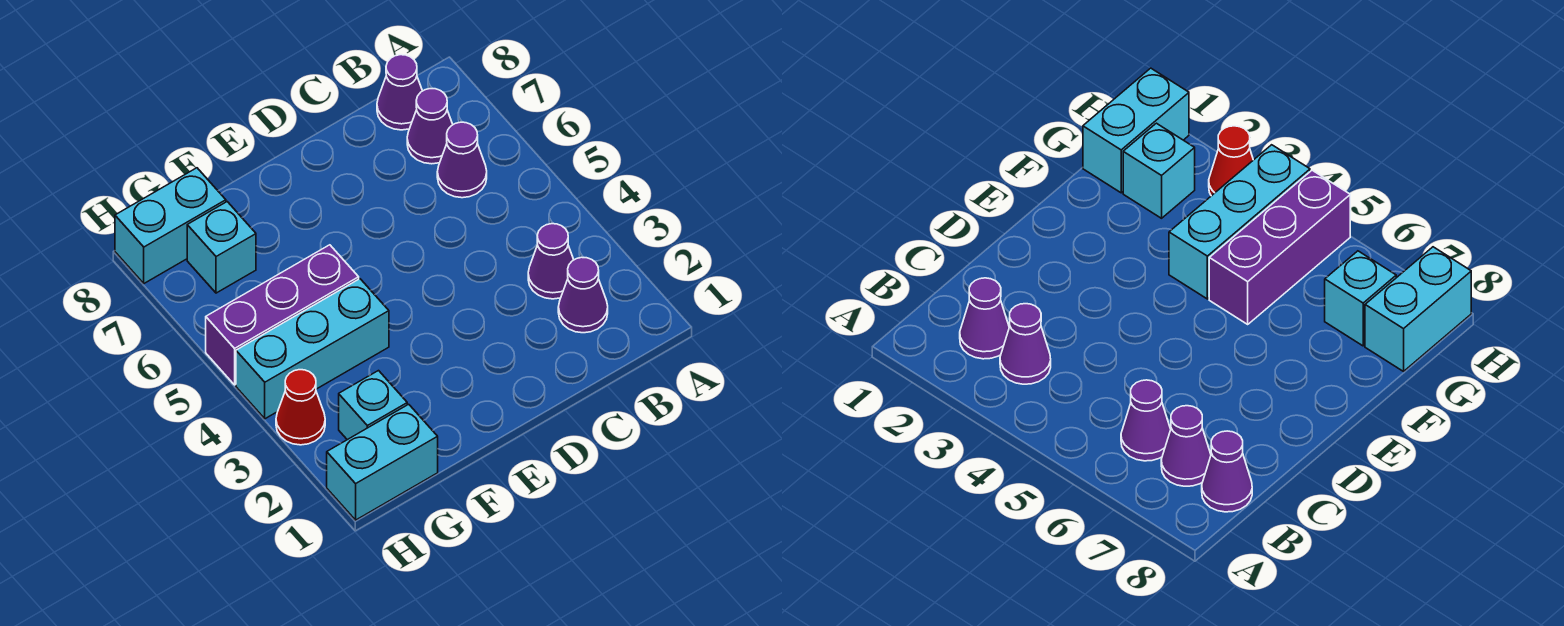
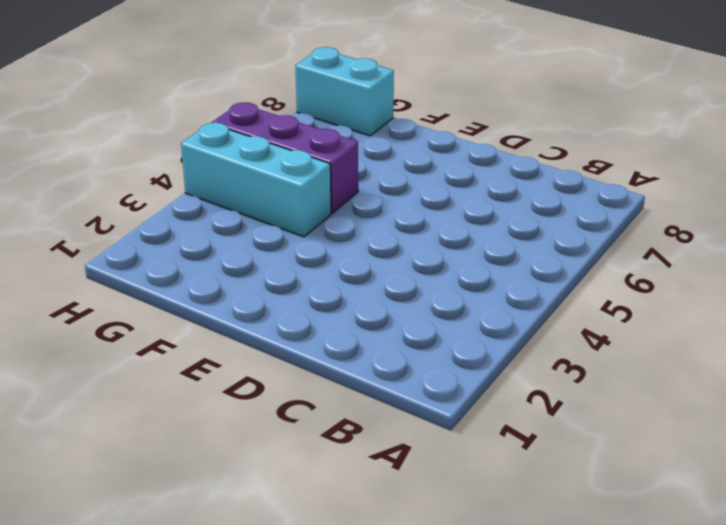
none -> purple 1x1 cone [558,257,608,333]
none -> purple 1x1 cone [528,224,574,299]
none -> purple 1x1 cone [437,122,487,198]

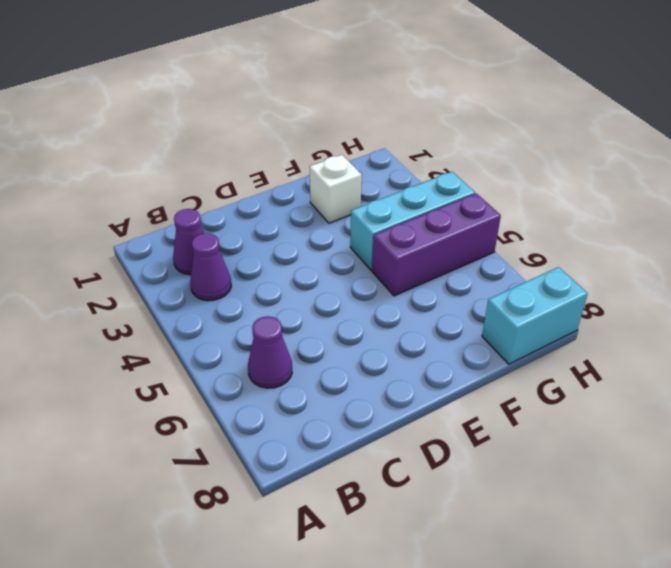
white 1x1 brick [310,155,362,223] -> none
none -> purple 1x1 cone [407,89,453,164]
none -> purple 1x1 cone [377,55,422,130]
none -> cyan 1x2 brick [327,404,438,520]

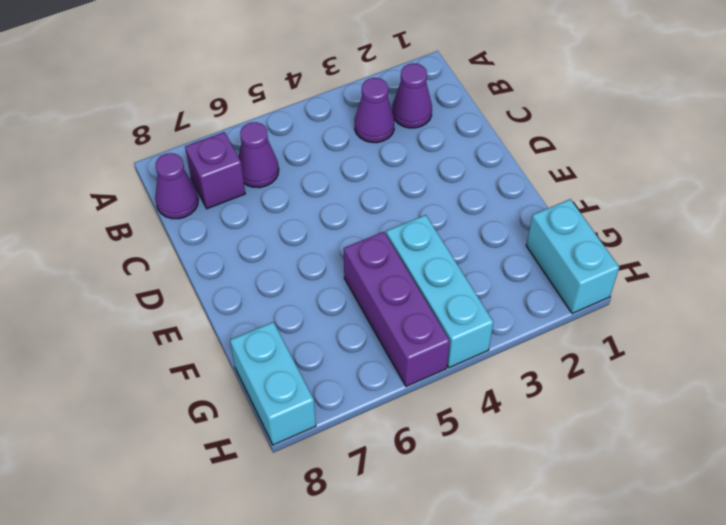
purple 1x1 brick [185,132,245,209] -> purple 1x1 cone [407,89,453,164]
none -> cyan 1x1 brick [339,371,407,440]
none -> cyan 1x1 brick [187,202,256,293]
none -> red 1x1 cone [276,370,325,445]

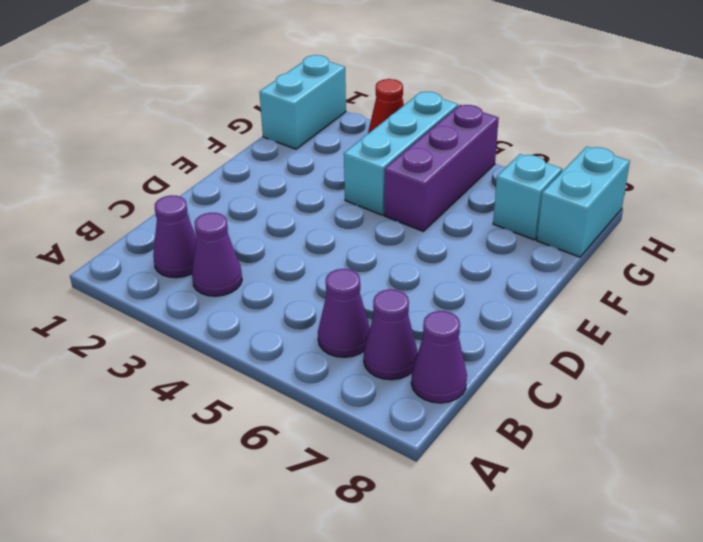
none -> cyan 1x1 brick [339,371,407,440]

